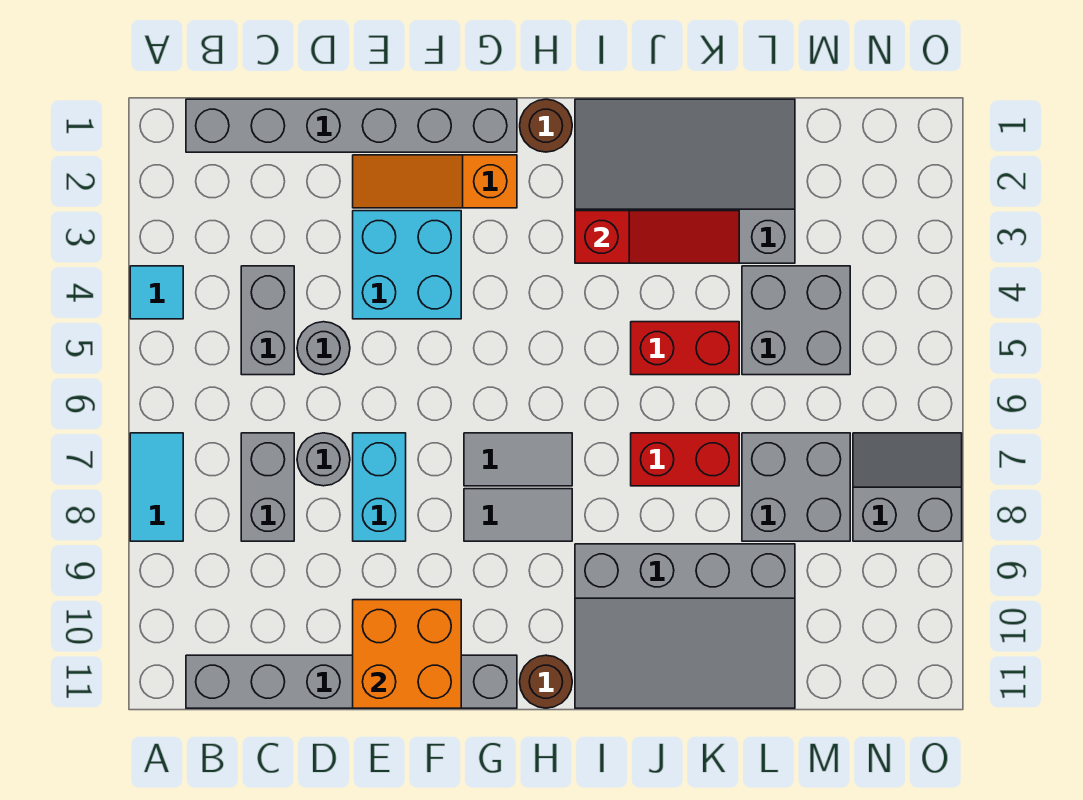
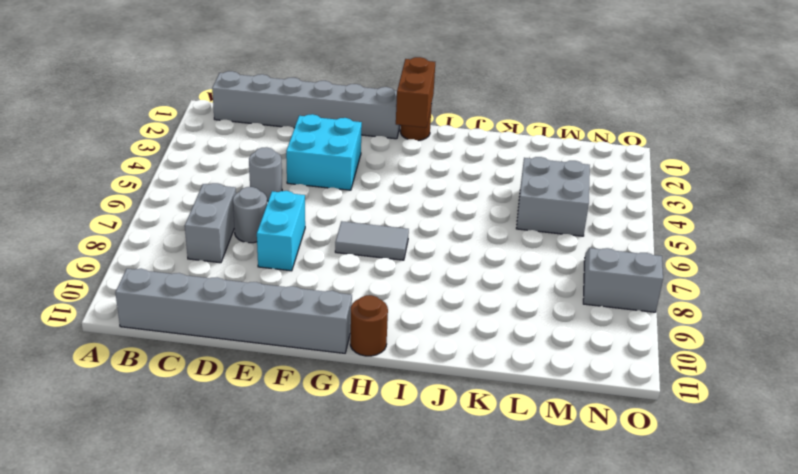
brown 1x2 brick [396,57,435,128] -> none
none -> cyan 1x1 tile [130,266,183,319]
none -> cyan 1x2 tile [130,433,183,541]
none -> grey 1x2 brick [241,266,294,375]

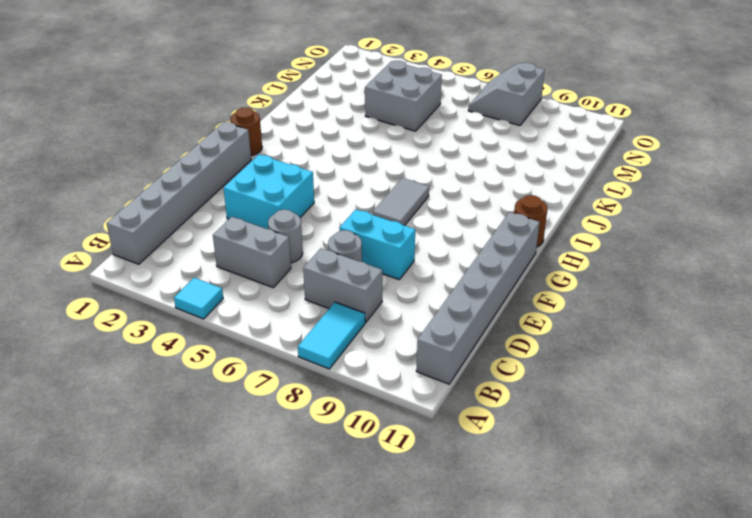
cyan 1x2 tile [298,302,365,369] -> cyan 1x2 tile turned to [130,433,183,541]
none -> orange 1x3 slope [353,155,517,208]
none -> grey 1x2 tile [464,489,572,541]
none -> grey 3x4 slope [575,99,795,263]

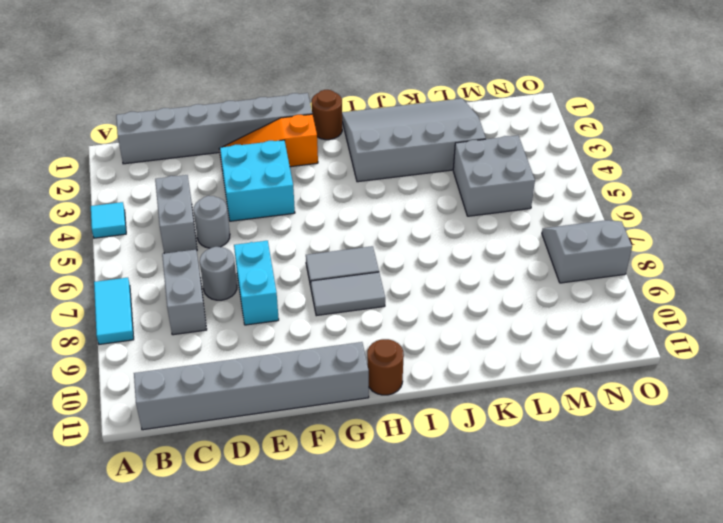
none -> grey 3x4 slope [575,544,795,708]
none -> red 1x2 brick [631,322,739,375]
none -> red 1x2 brick [631,433,739,486]

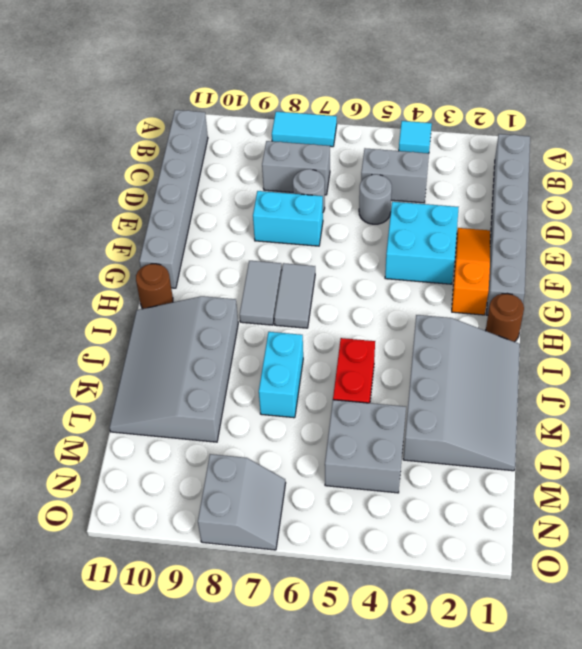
cyan 1x2 brick [259,332,303,418] -> red 1x2 brick [631,433,739,486]
none -> grey 2x2 brick [742,433,850,541]
none -> orange 2x2 brick [353,600,461,708]
none -> red 1x3 slope [575,211,739,263]

